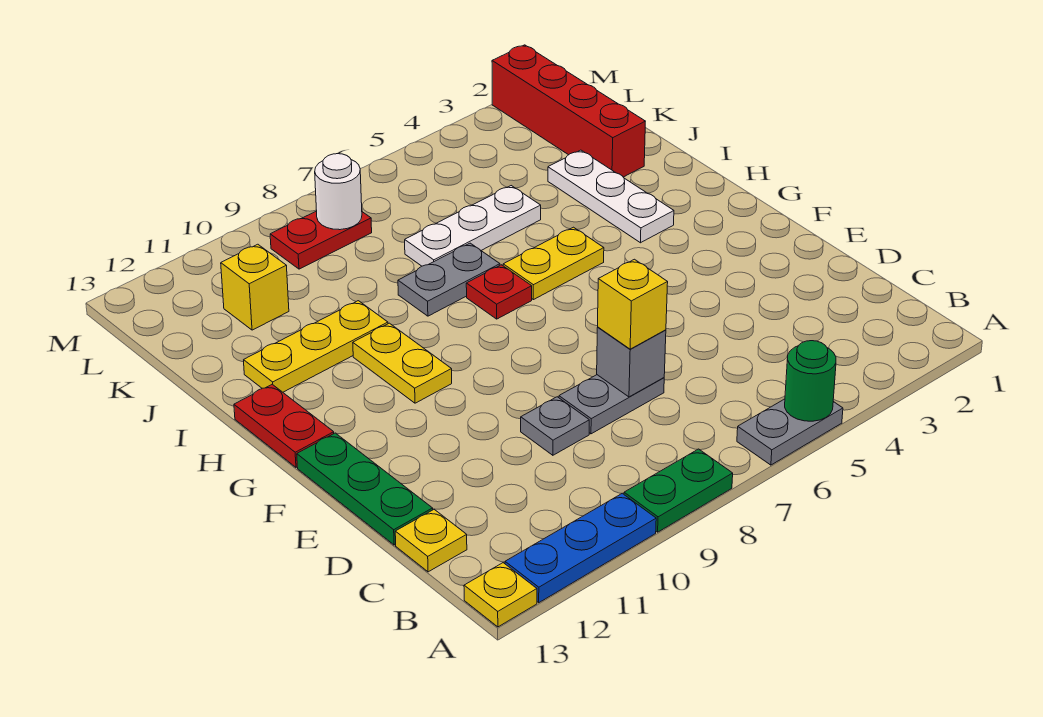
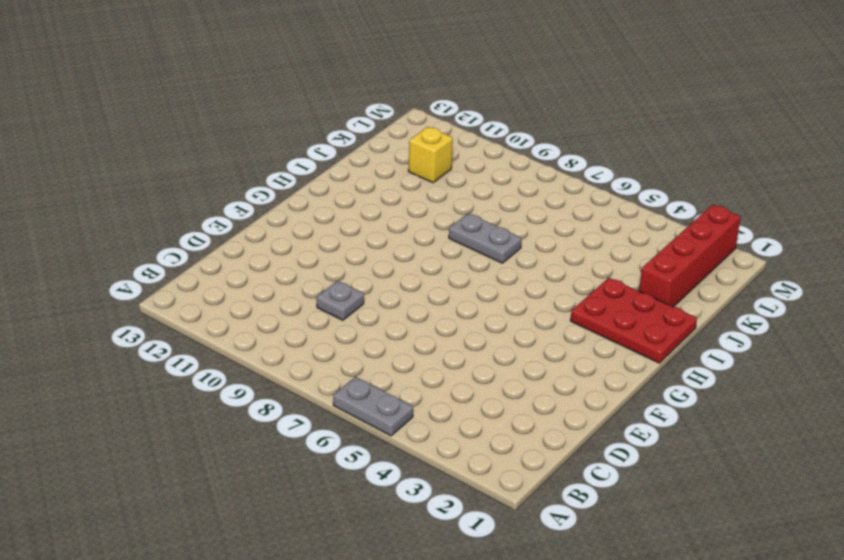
red 2x3 plate [571,278,697,363] -> white 1x3 plate [548,150,674,243]
none -> green 1x2 plate [624,449,733,532]
none -> blue 1x3 plate [505,493,656,603]
none -> yellow 1x1 plate [464,563,537,627]

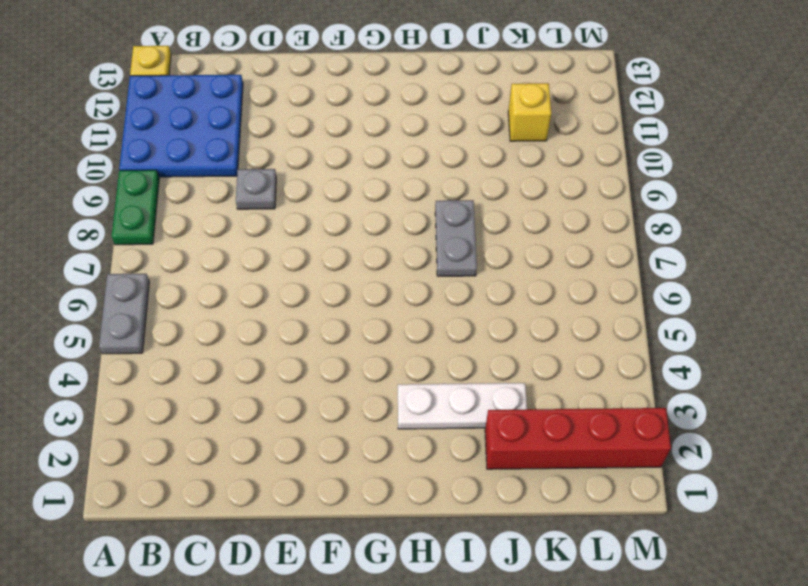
blue 3x3 plate [119,75,243,177] -> blue 1x3 plate [505,493,656,603]
none -> yellow 1x1 plate [395,510,467,572]
none -> grey 1x2 plate [559,375,664,434]
none -> green 1x3 plate [297,433,433,545]

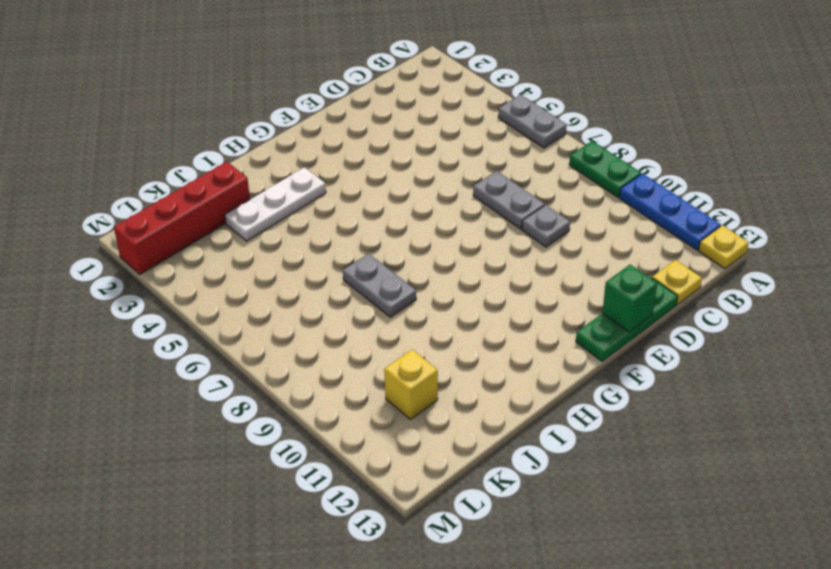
green 1x1 brick [602,265,657,332] -> none
none -> yellow 1x2 plate [353,323,452,403]
none -> red 1x2 plate [234,384,334,467]
none -> yellow 1x2 plate [503,227,604,300]

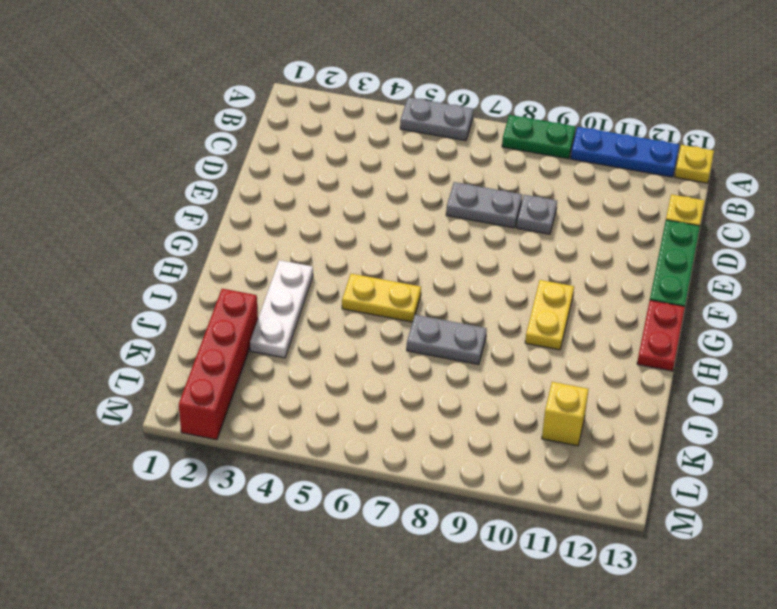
none -> red 1x1 plate [466,265,532,319]
none -> yellow 1x3 plate [244,301,388,392]
none -> white 1x3 plate [405,186,541,266]

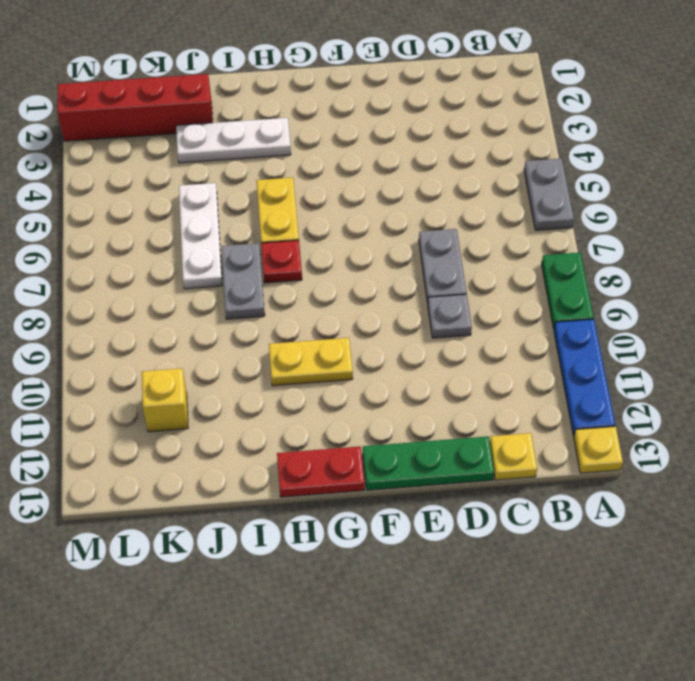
none -> yellow 1x3 plate [244,301,388,392]
none -> red 1x2 plate [270,211,372,269]
none -> green 1x1 round brick [785,341,836,421]

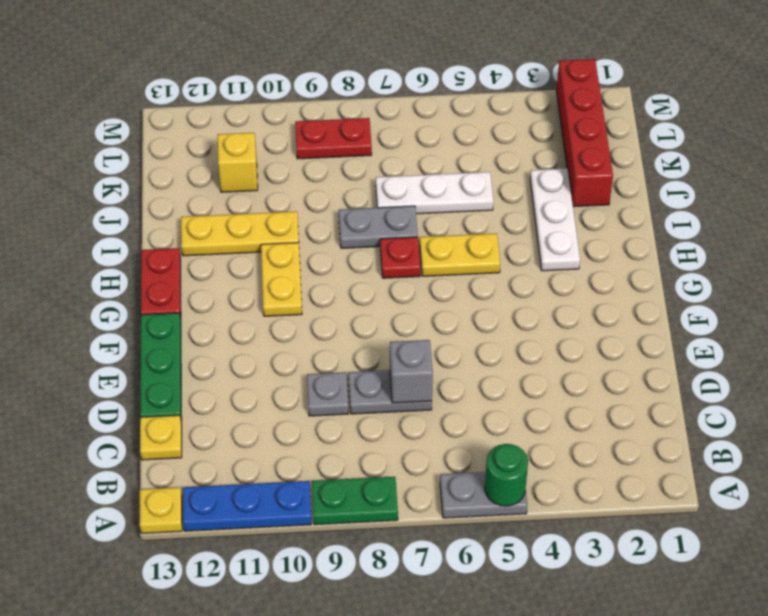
none -> white 1x1 round brick [315,154,362,230]
none -> yellow 1x1 brick [598,259,668,349]

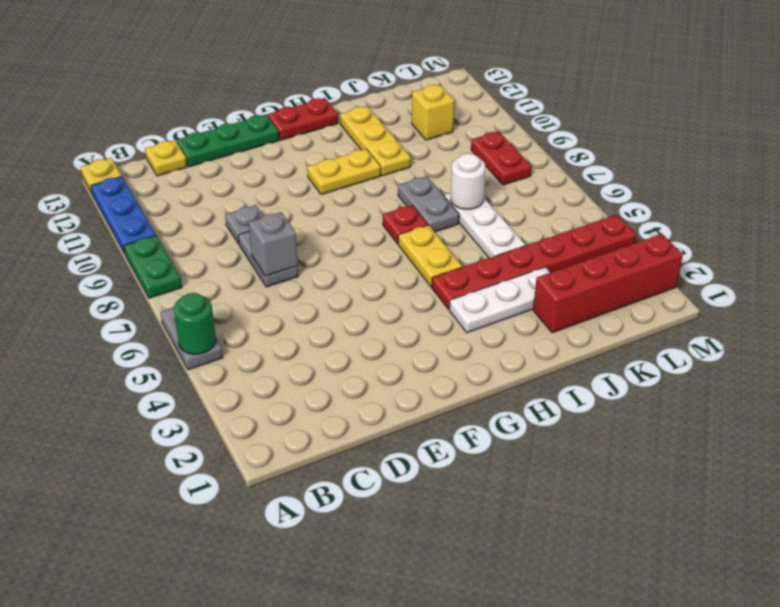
red 1x6 plate [432,215,636,309] -> none
white 1x1 round brick [451,153,486,209] -> white 1x1 round brick moved to [315,154,362,230]
none -> yellow 1x1 brick [598,259,668,349]

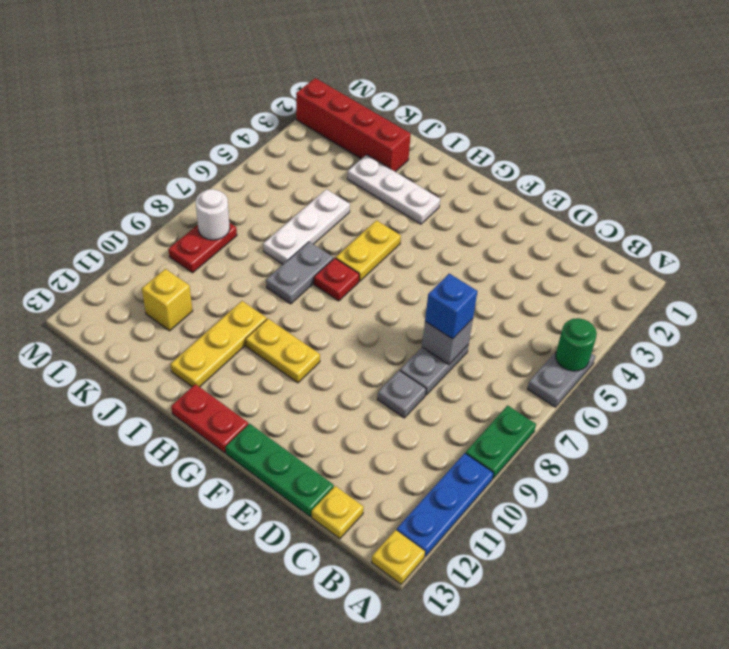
blue 1x1 brick [425,274,477,339] -> yellow 1x1 brick [598,259,668,349]

